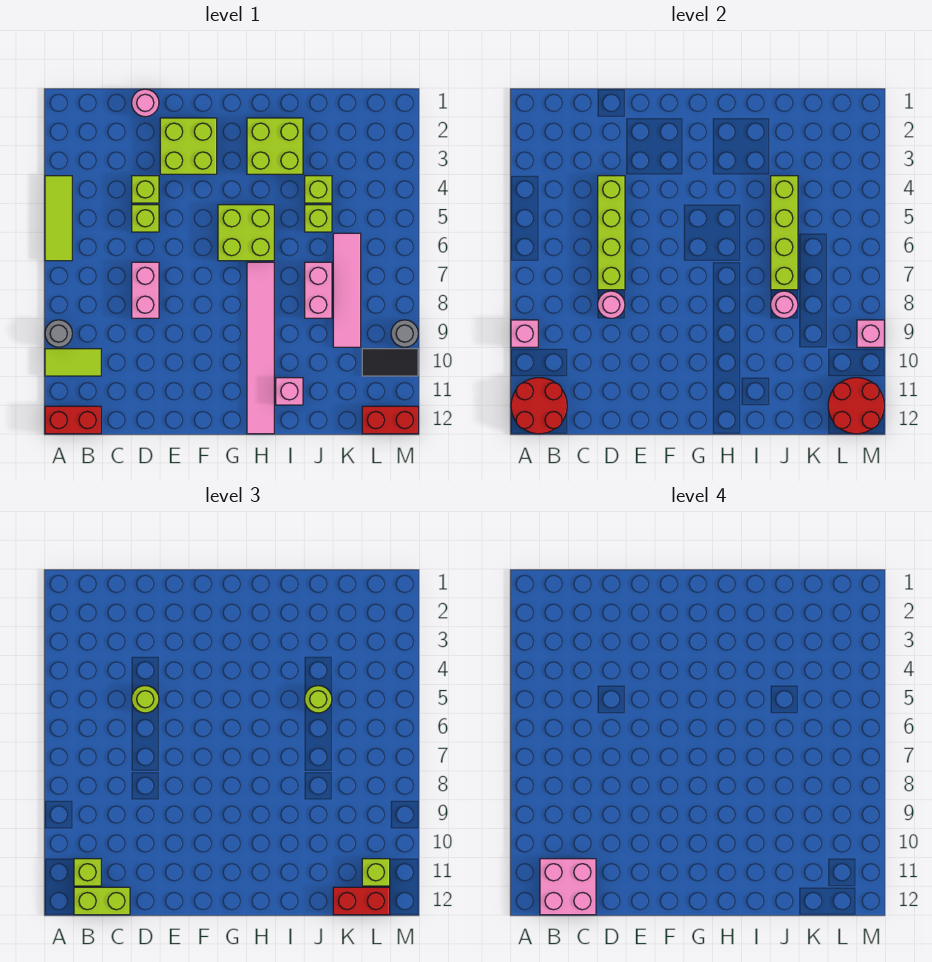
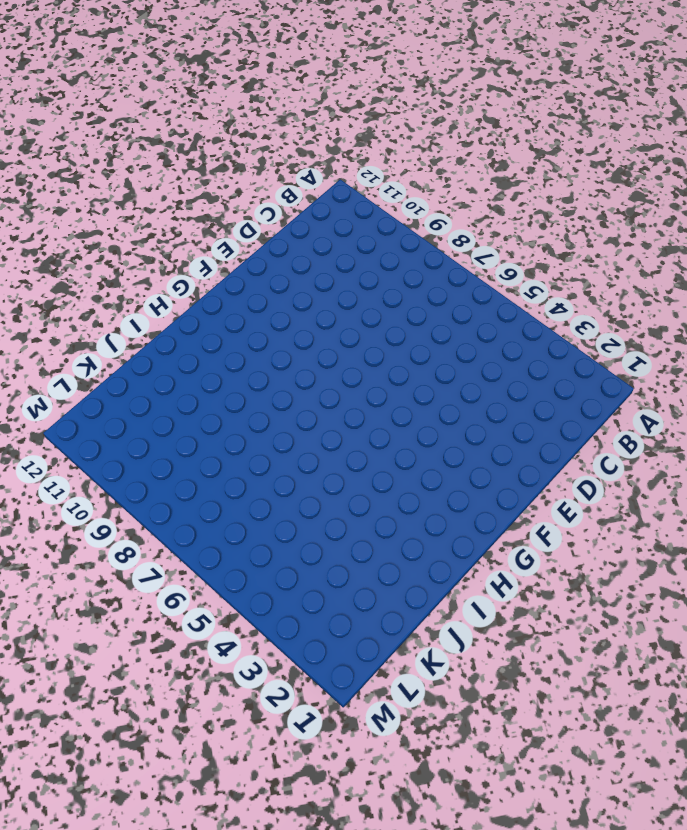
none -> lime 1x3 tile [45,176,72,261]
none -> grey 1x1 round brick [45,320,72,347]
none -> lime 1x2 tile [45,349,101,376]
none -> red 1x2 brick [45,406,101,434]

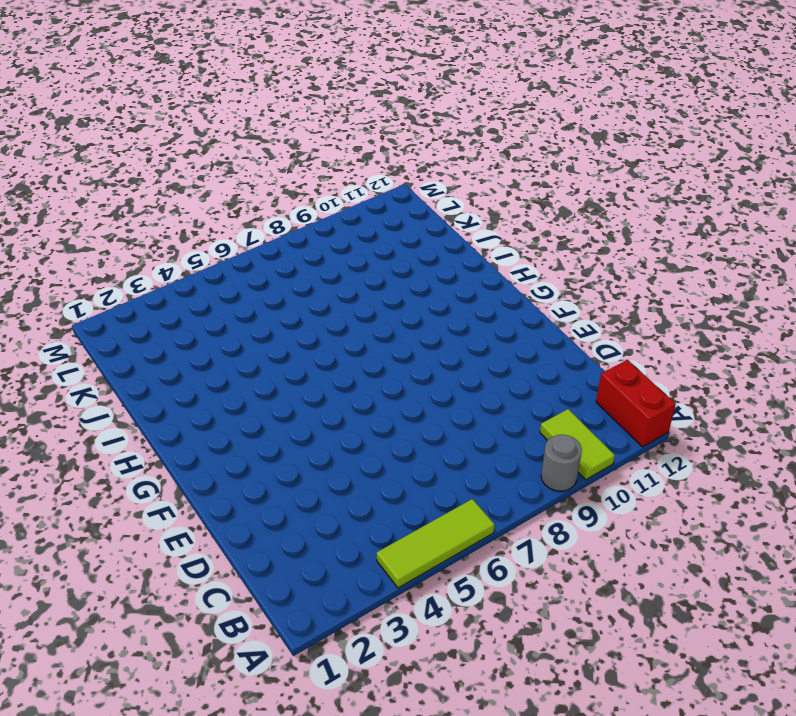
none -> pink 1x1 round brick [132,89,159,117]
none -> lime 1x1 brick [132,176,159,203]
none -> lime 1x1 brick [132,205,159,232]
none -> pink 1x2 brick [132,262,159,318]

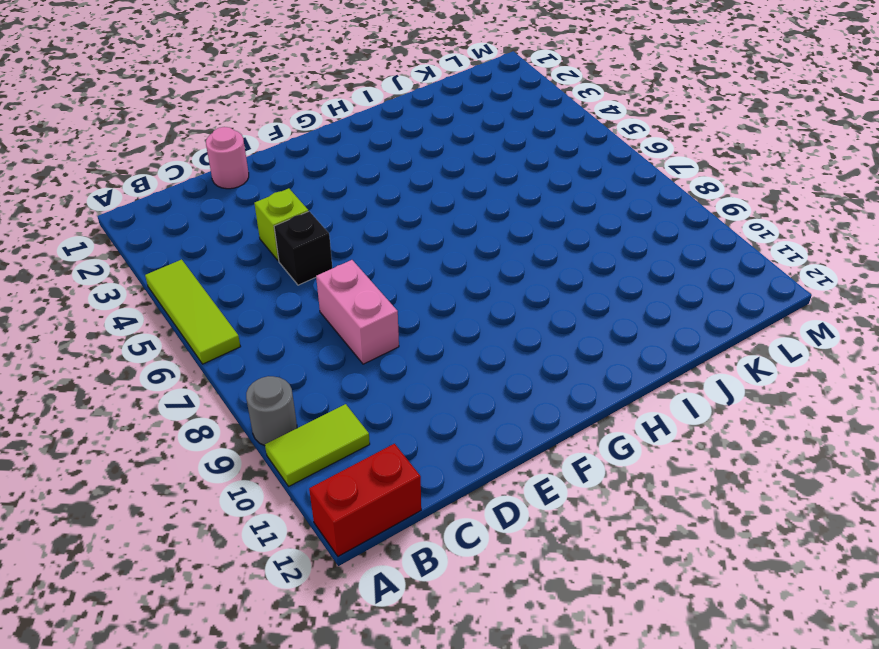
black 1x1 brick [274,211,332,285] -> lime 1x1 brick [132,205,159,232]
none -> lime 2x2 brick [160,118,217,174]
none -> lime 2x2 brick [218,205,274,261]
none -> lime 2x2 brick [247,118,303,174]
none -> pink 1x6 tile [247,262,274,434]

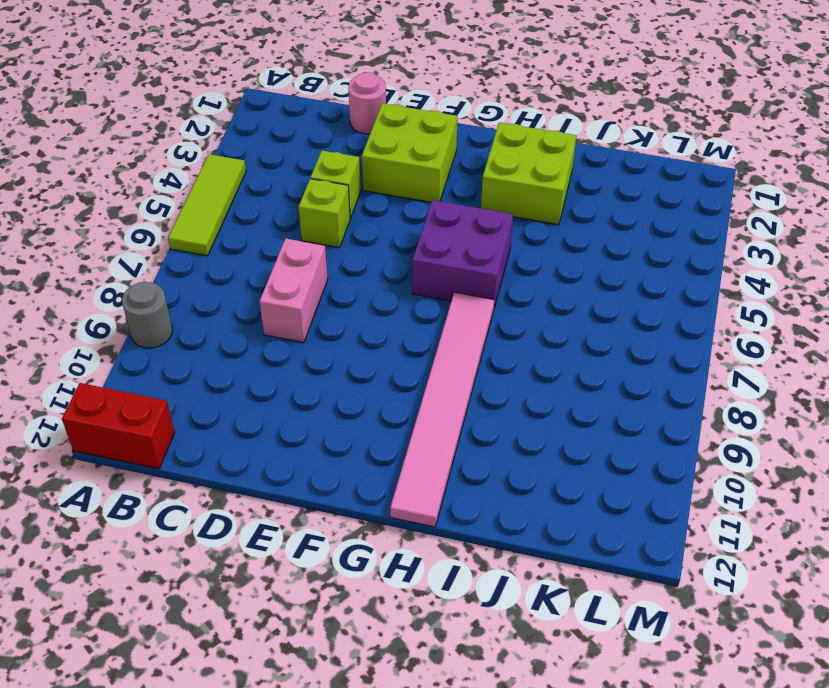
purple 2x2 brick [412,200,513,307] -> lime 2x2 brick [218,205,274,261]
none -> lime 1x2 tile [45,349,101,376]
none -> pink 1x1 brick [276,378,303,405]
none -> lime 1x1 brick [305,176,332,203]
none -> lime 1x1 brick [305,205,332,232]

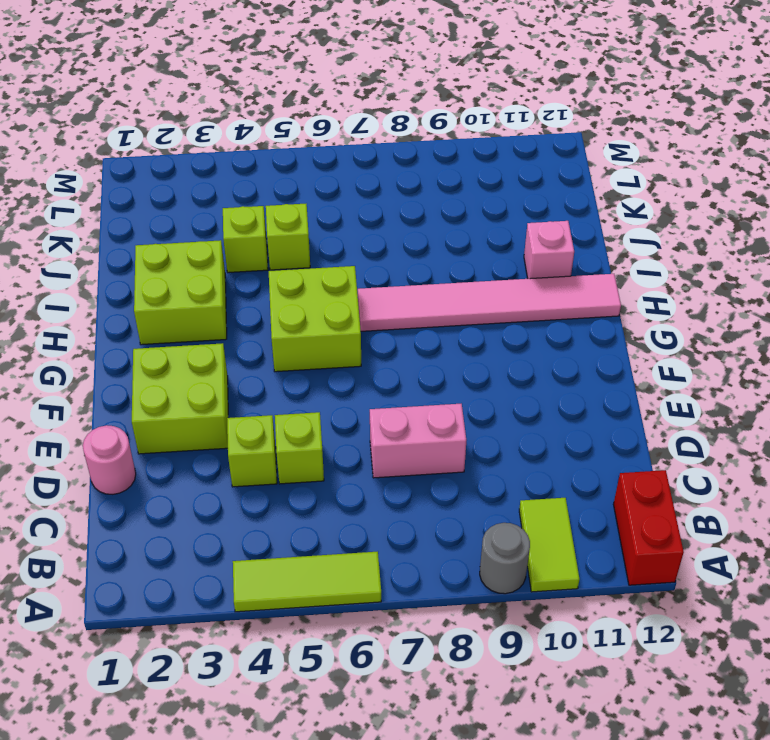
none -> pink 1x2 brick [305,262,332,318]
none -> pink 1x4 tile [333,233,361,347]
none -> black 1x2 tile [362,349,418,376]
none -> red 1x2 brick [362,406,418,434]

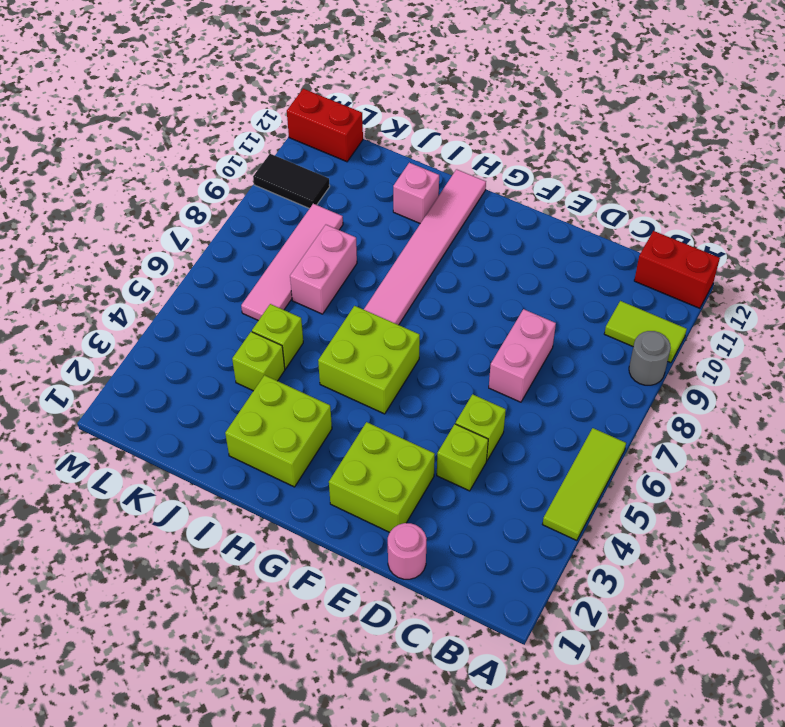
none -> grey 1x1 round brick [391,320,418,347]
none -> pink 1x1 brick [511,320,538,347]
none -> red 2x2 round brick [511,378,567,434]
none -> lime 1x4 brick [598,176,625,290]

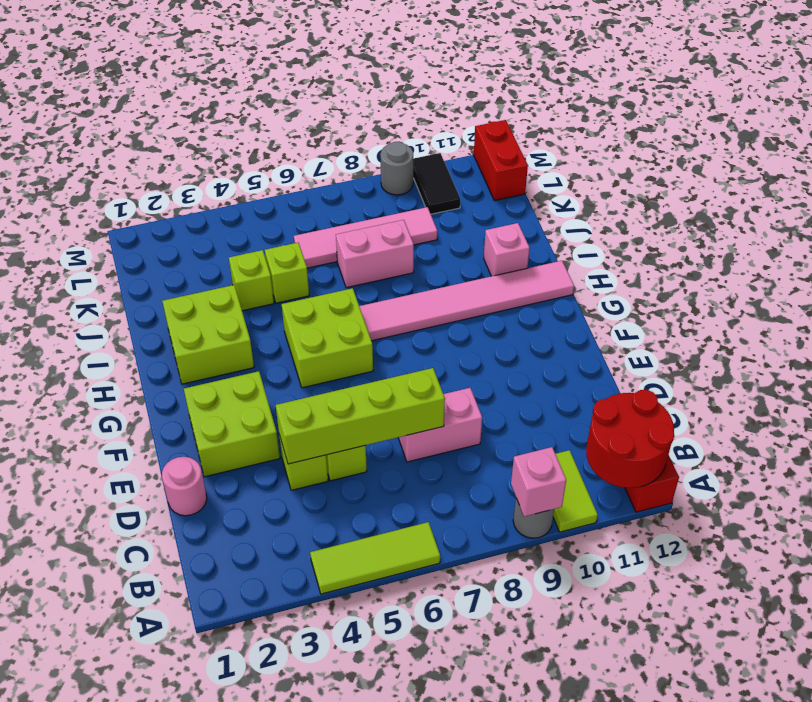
none -> pink 1x1 round brick [598,291,625,318]
none -> lime 1x4 brick [771,176,798,290]
none -> pink 1x1 round brick [771,291,798,318]
none -> red 2x2 round brick [828,378,884,434]

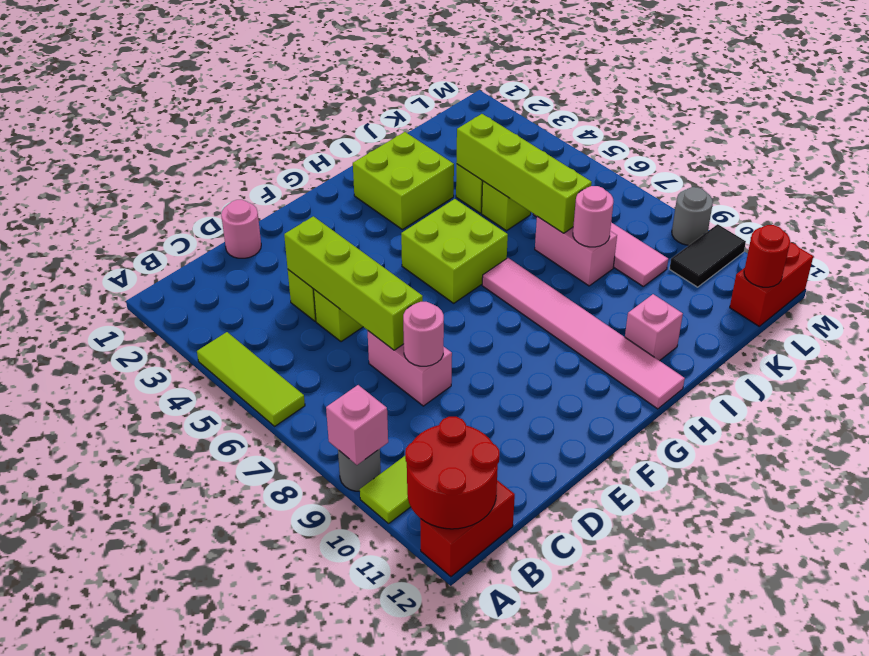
red 1x1 round brick [744,225,790,287] -> red 2x2 round brick [828,378,884,434]
none -> lime 2x2 brick [160,118,217,174]
none -> pink 1x1 brick [857,320,884,347]
none -> lime 1x1 brick [74,859,101,886]
none -> lime 1x2 brick [74,887,130,915]

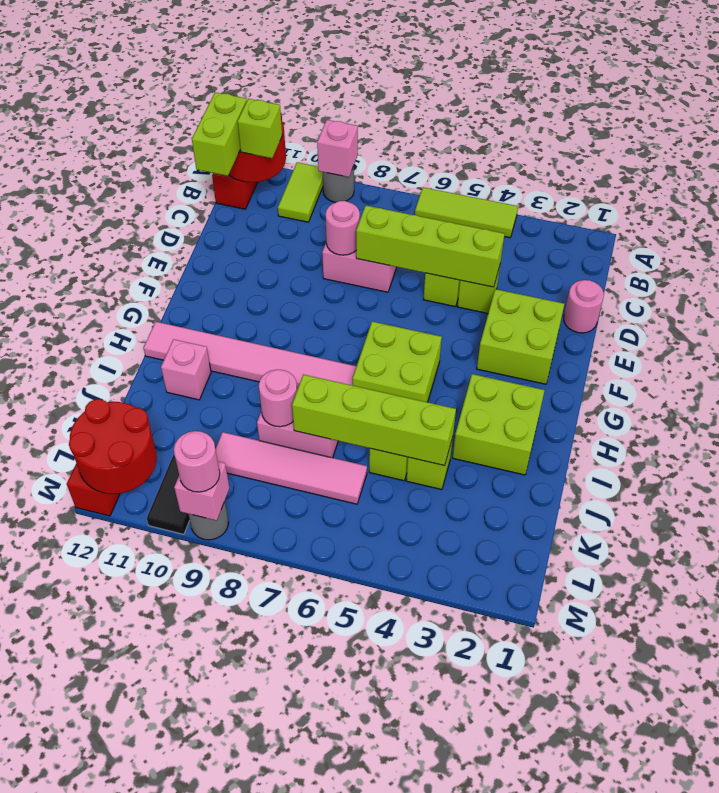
pink 1x1 round brick [174,431,220,492] -> none
none -> lime 1x1 round brick [132,686,159,713]
none -> lime 1x1 round brick [305,686,332,713]
none -> red 1x2 brick [333,887,390,915]
none -> lime 1x1 brick [362,859,390,886]

